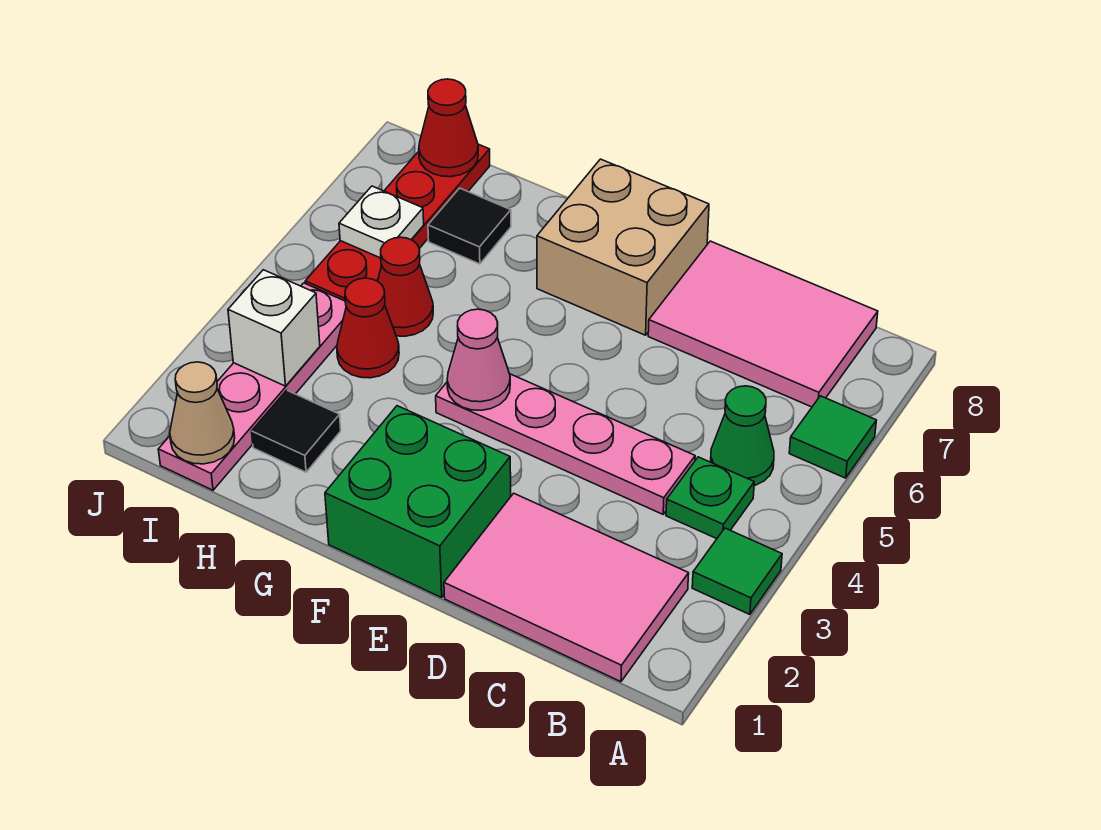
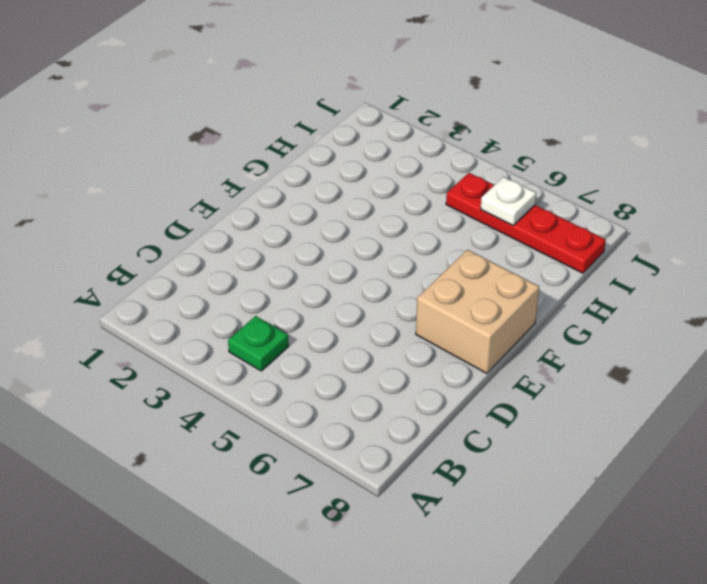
none -> green 1x1 tile [692,528,782,614]
none -> green 1x1 tile [789,396,876,478]
none -> pink 2x3 tile [444,493,689,682]

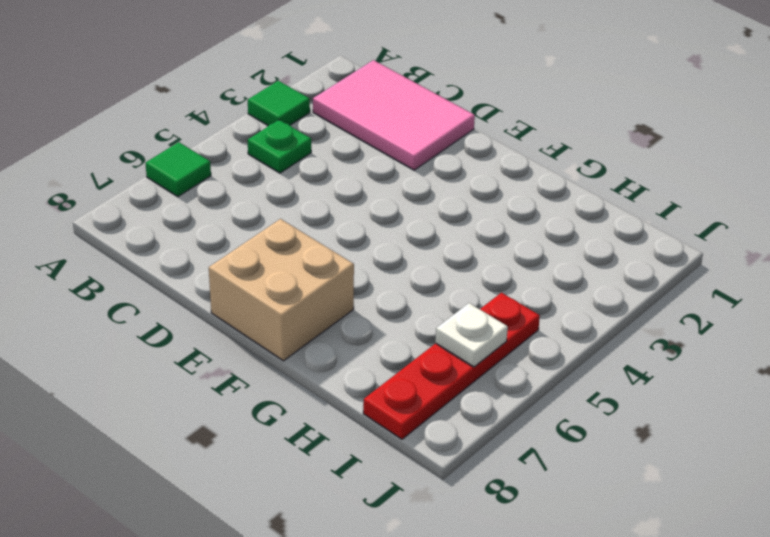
none -> green 1x1 cone [711,386,774,486]
none -> pink 2x3 tile [648,241,878,407]
none -> pink 1x4 plate [436,374,695,514]

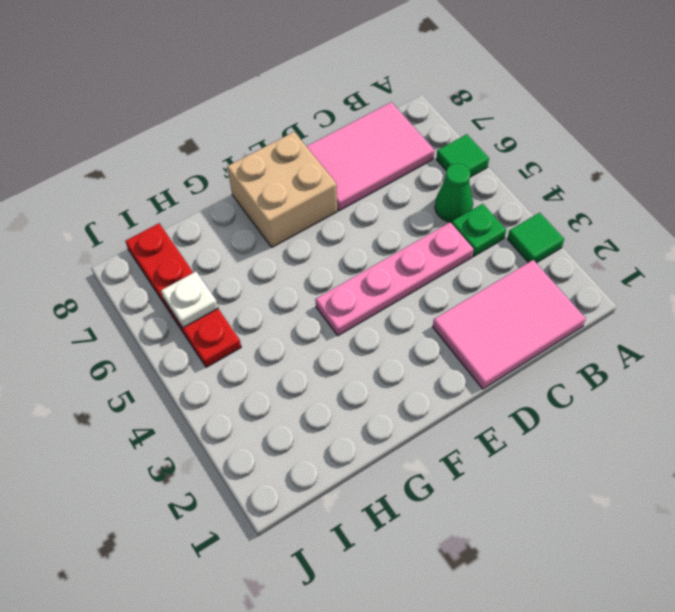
none -> green 2x2 brick [325,406,511,597]
none -> black 1x1 tile [252,390,341,472]
none -> red 1x1 cone [337,278,399,378]

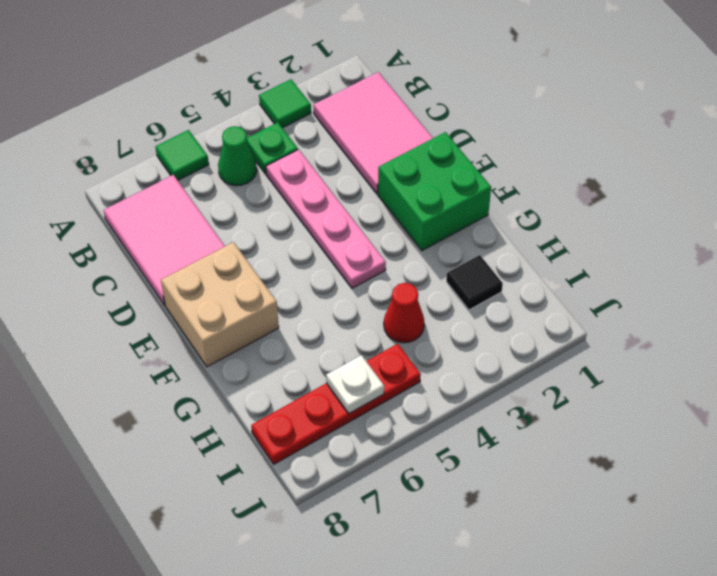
none -> red 1x1 cone [378,237,433,336]
none -> black 1x1 tile [428,188,511,264]
none -> pink 1x4 plate [158,283,346,490]

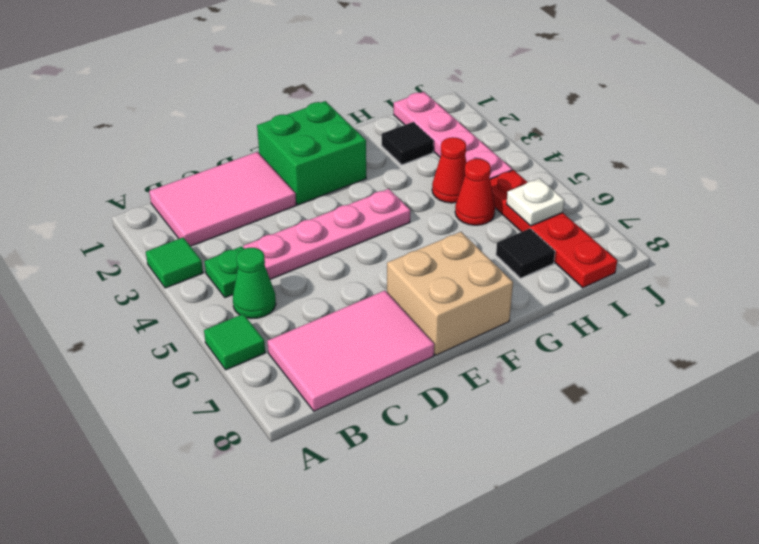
none -> pink 1x1 cone [447,309,510,410]
none -> tan 1x1 cone [170,362,235,464]
none -> white 1x1 brick [228,270,320,386]

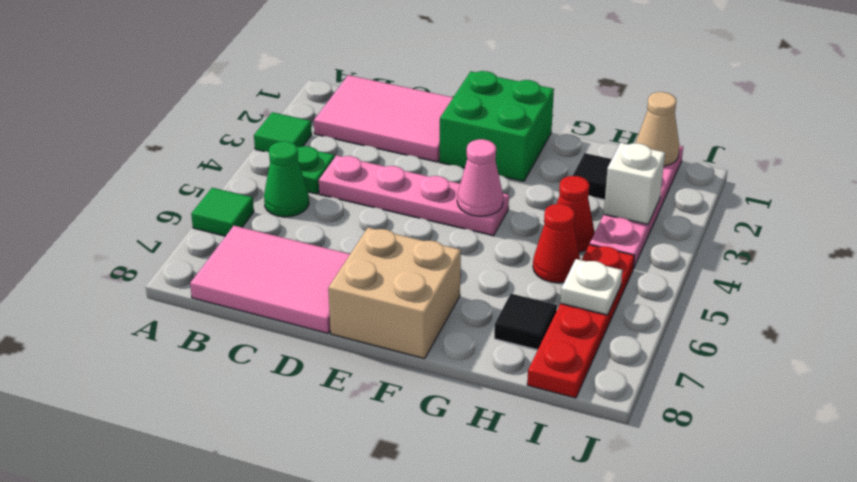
none -> red 1x1 cone [419,79,478,177]

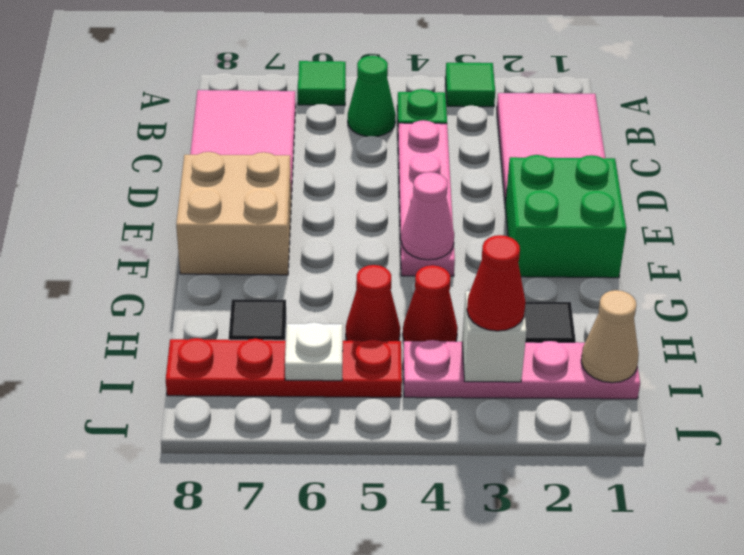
red 1x1 cone [467,235,525,331] -> red 1x1 cone moved to [419,79,478,177]

